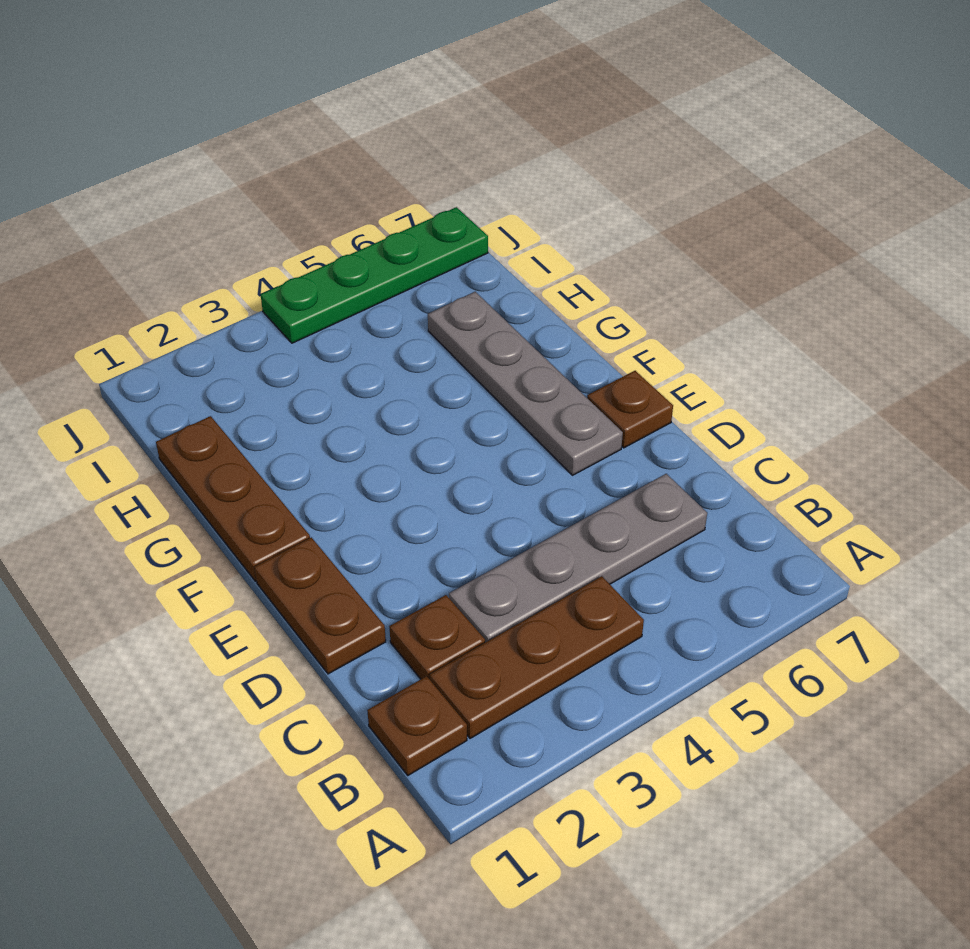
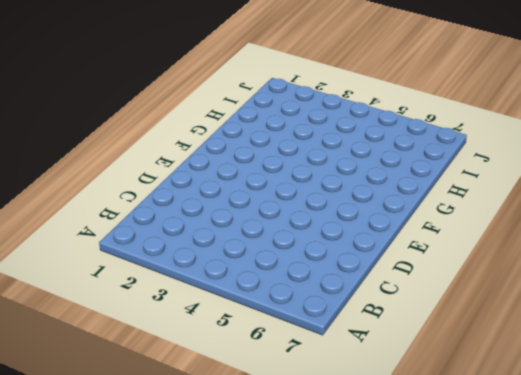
none -> brown 1x1 plate [367,676,467,775]
none -> brown 1x3 plate [430,576,644,739]

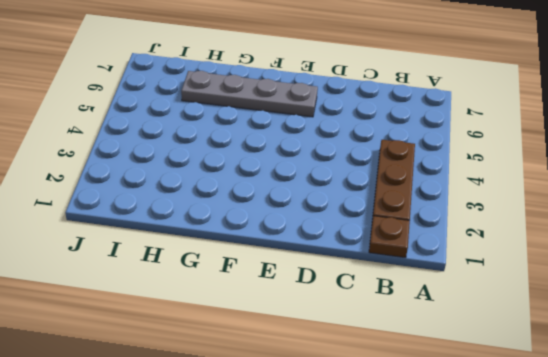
none -> brown 1x1 plate [389,595,485,679]
none -> grey 1x4 plate [449,474,707,643]

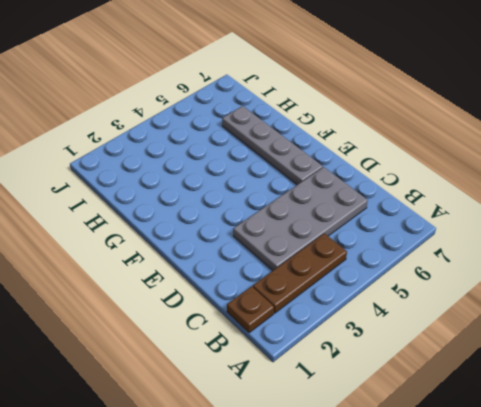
grey 2x4 plate [233,167,368,271] -> grey 1x4 plate [449,474,707,643]
none -> brown 1x1 plate [389,595,485,679]
none -> brown 1x2 plate [254,537,386,674]

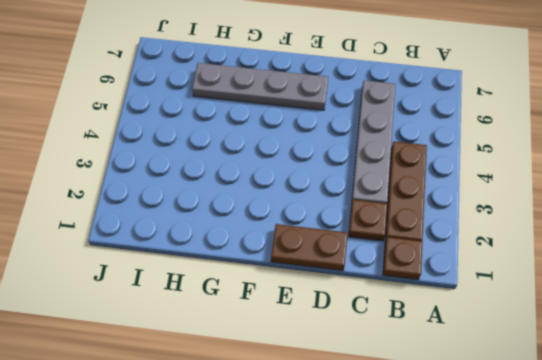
none -> brown 1x1 plate [587,371,673,448]
none -> brown 1x3 plate [156,416,310,581]

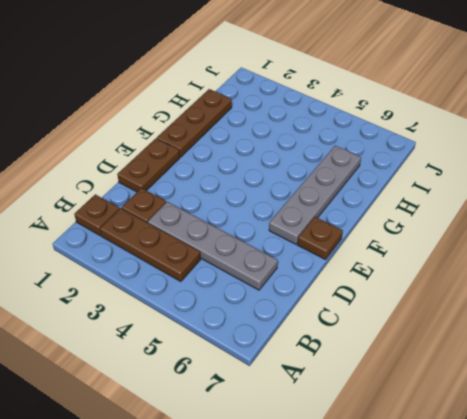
none -> green 1x4 plate [261,207,488,343]

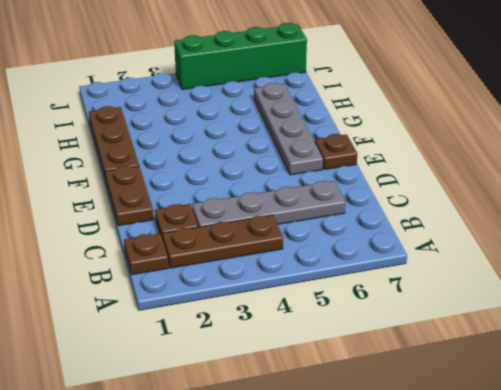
green 1x4 brick [174,23,307,90] -> green 1x4 plate [261,207,488,343]

